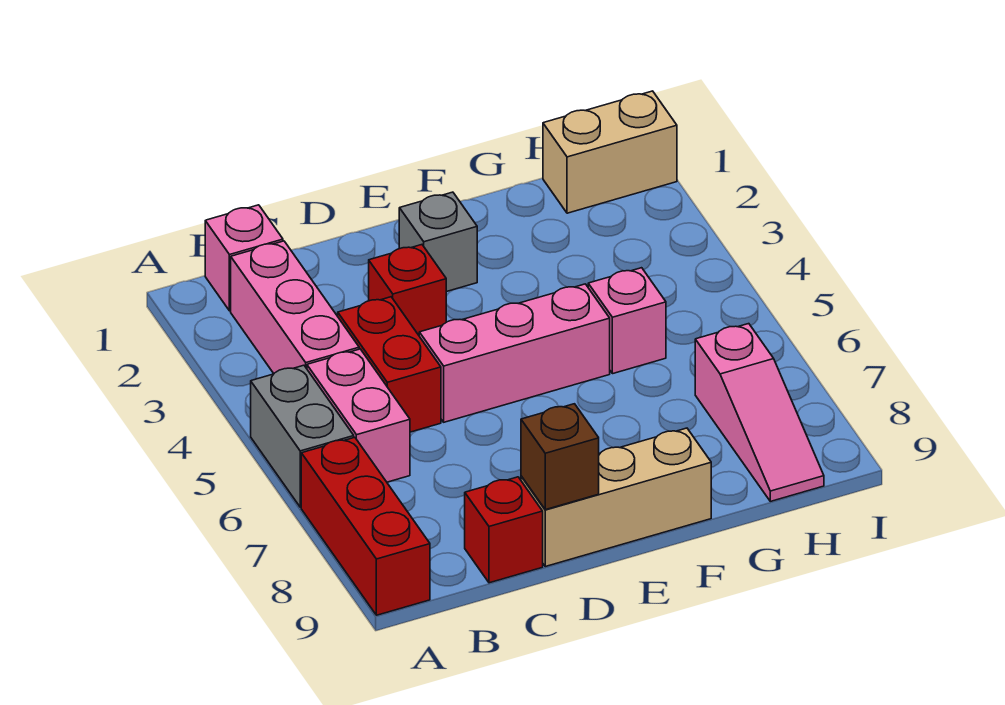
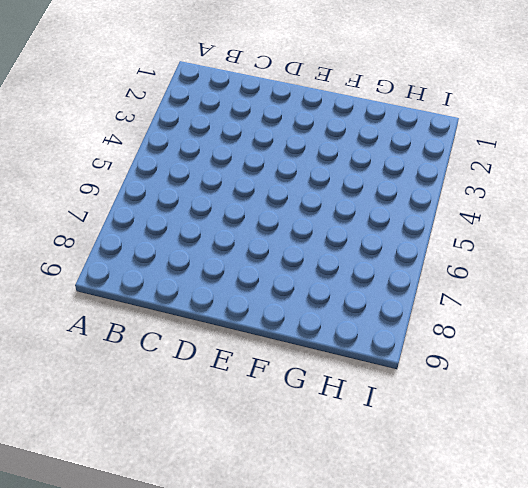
none -> grey 1x2 brick [251,365,354,507]
none -> red 1x3 brick [301,437,430,615]
none -> pink 1x1 brick [205,205,283,311]

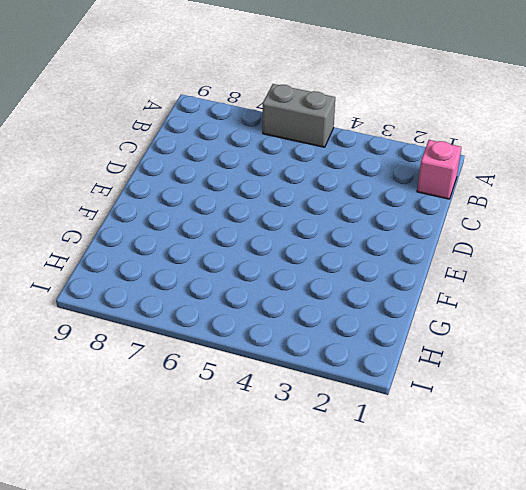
none -> red 1x3 brick [301,437,430,615]
none -> pink 1x3 brick [231,241,359,373]
none -> pink 1x2 brick [307,349,410,482]

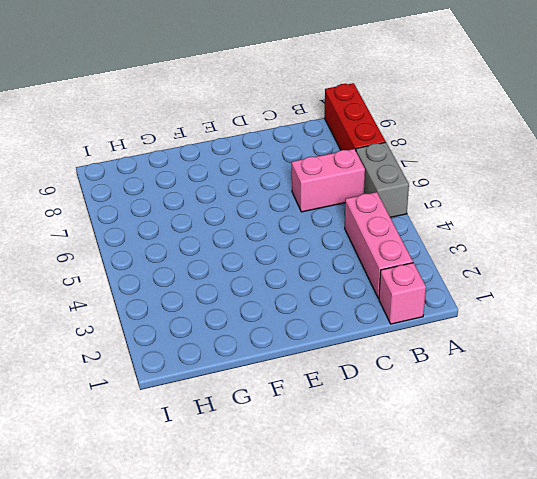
pink 1x2 brick [292,149,365,212] -> pink 1x2 brick turned to [307,349,410,482]
none -> red 1x2 brick [338,297,441,432]
none -> red 1x1 brick [465,477,543,583]
none -> red 1x1 brick [369,245,446,335]

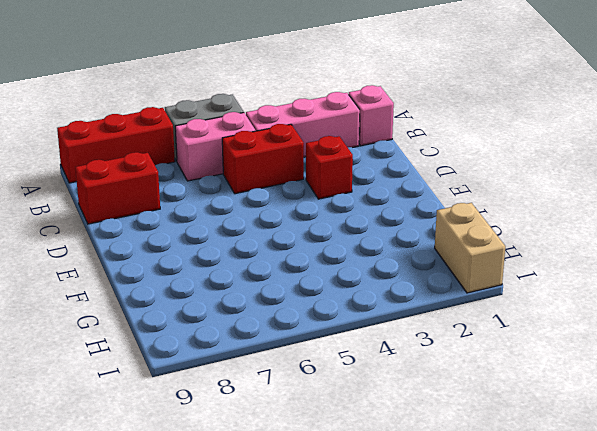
red 1x2 brick [75,152,160,224] -> red 1x1 brick [465,477,543,583]
none -> pink 1x3 brick [419,284,610,422]
none -> tan 1x3 brick [521,428,711,567]
none -> grey 1x1 brick [399,192,477,292]

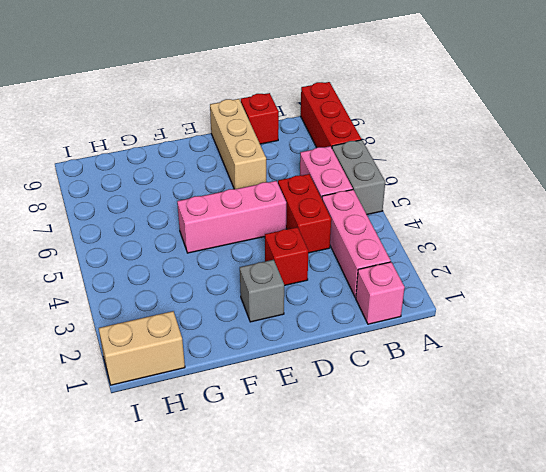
tan 1x3 brick [210,99,266,189] -> tan 1x3 brick turned to [521,428,711,567]
none -> pink 1x1 brick [588,268,666,374]
none -> pink 1x3 slope [695,324,824,501]
none -> brown 1x1 brick [521,404,599,510]

